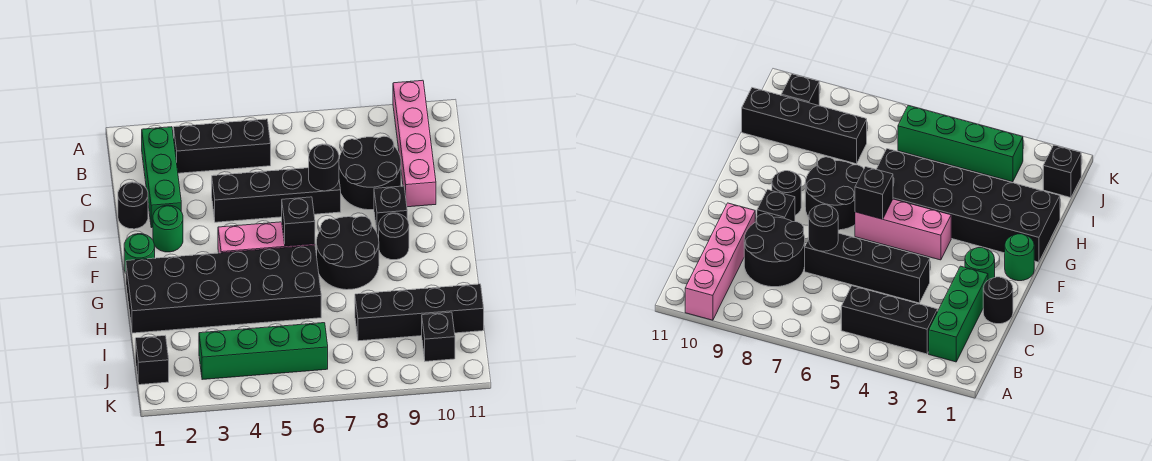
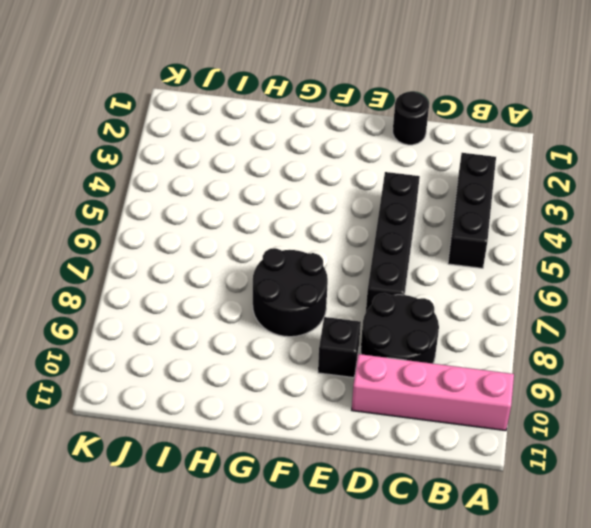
none -> green 1x3 brick [142,127,181,228]
none -> green 1x1 round brick [153,205,183,252]
none -> green 1x1 round brick [124,234,155,273]

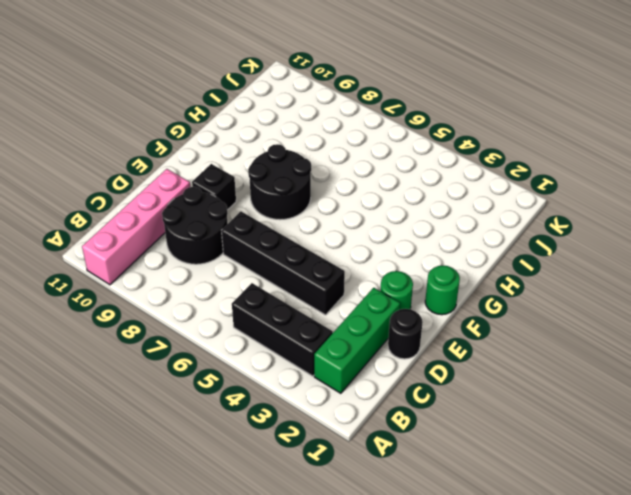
none -> pink 1x3 brick [218,222,315,253]
none -> black 1x1 round brick [379,213,409,260]
none -> black 2x6 brick [126,245,321,333]

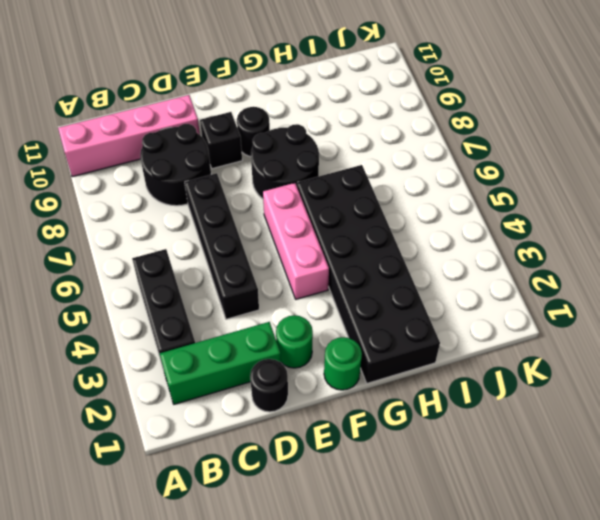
none -> black 1x4 brick [355,284,484,341]
none -> black 1x1 brick [135,336,169,385]
none -> green 1x4 brick [199,323,328,380]

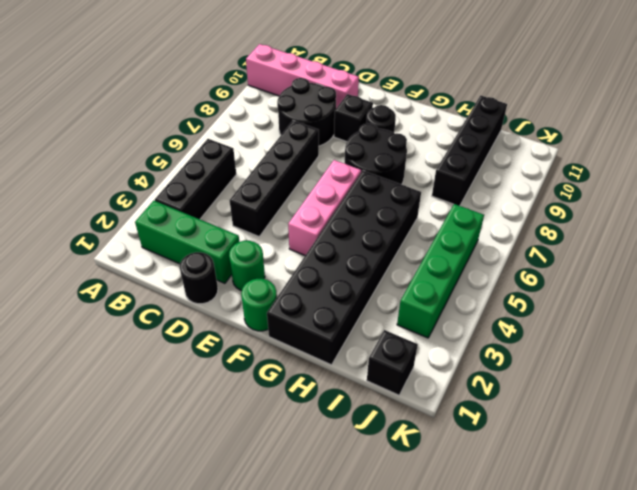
none -> black 1x1 brick [422,312,455,361]
none -> black 1x1 round brick [309,144,339,191]
none -> black 1x1 brick [282,197,315,246]

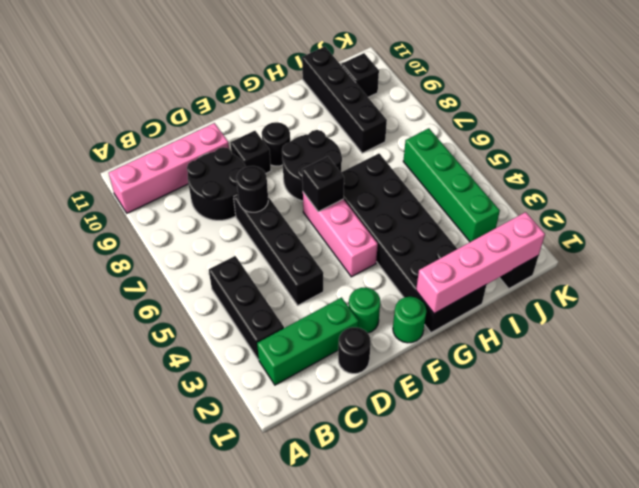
pink 1x4 brick [416,212,545,314] -> none

